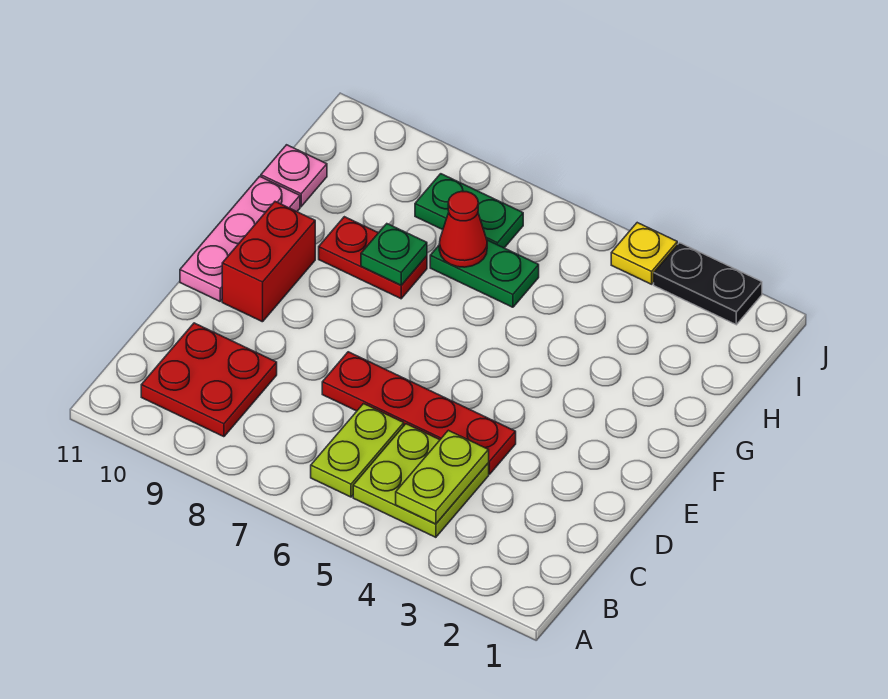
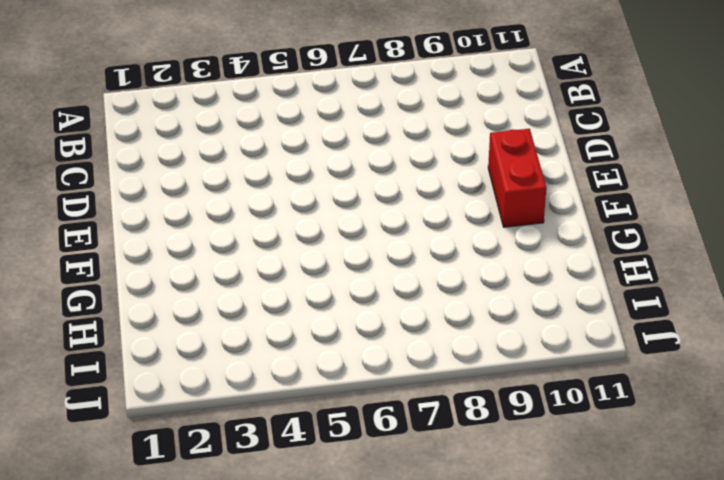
none -> lime 2x2 plate [353,424,489,537]
none -> lime 1x2 plate [311,404,404,497]
none -> red 2x2 plate [141,323,277,437]

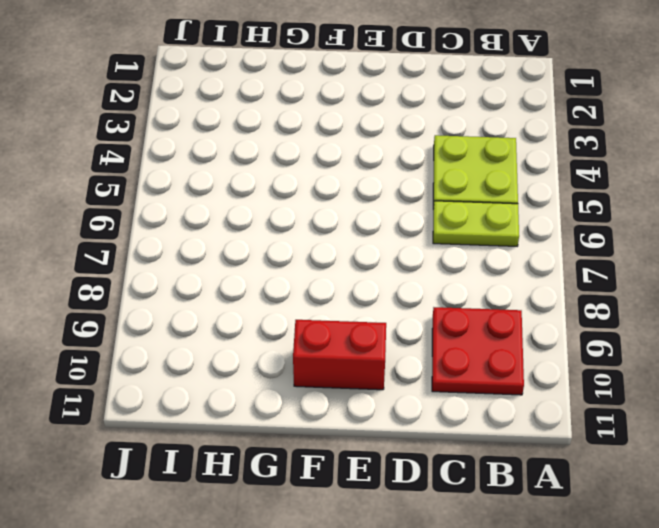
none -> red 1x4 plate [322,352,516,474]
none -> pink 1x3 plate [180,176,300,301]
none -> red 1x2 plate [319,217,427,299]

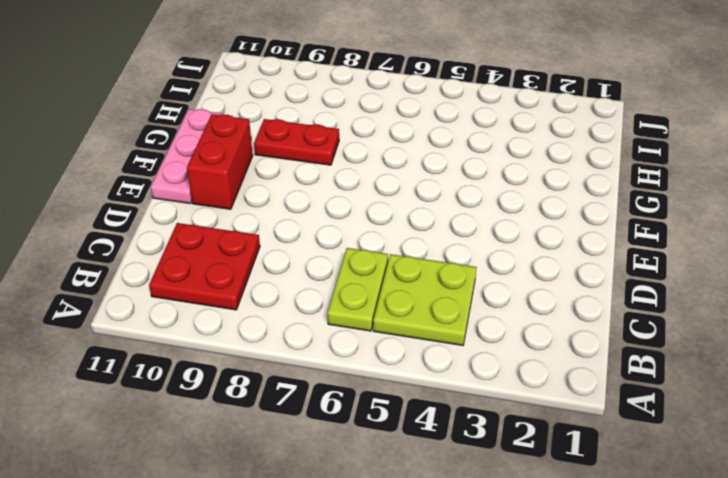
none -> red 1x4 plate [322,352,516,474]
none -> green 1x2 plate [430,240,539,307]
none -> pink 1x1 plate [261,145,327,207]

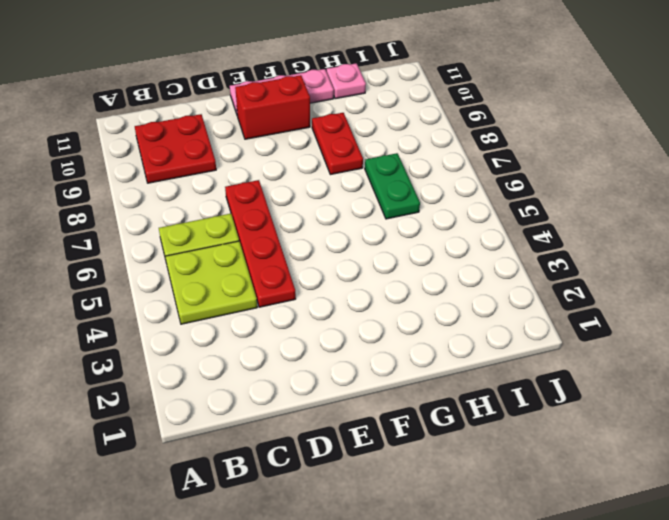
none -> green 1x2 plate [415,174,523,248]
none -> black 1x2 plate [654,243,762,325]
none -> yellow 1x1 plate [611,223,677,284]

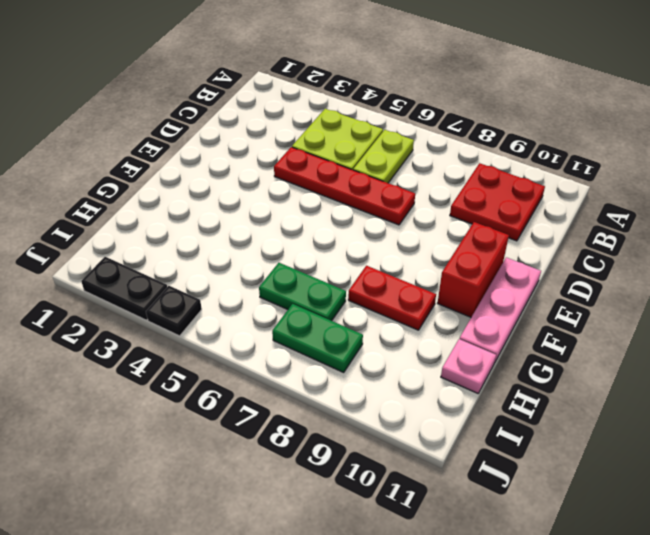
black 1x1 plate [146,286,202,336] -> yellow 1x1 plate [611,223,677,284]
none -> lime 1x2 plate [396,430,489,524]
none -> green 1x1 plate [361,224,427,285]
none -> red 1x1 cone [439,191,487,267]

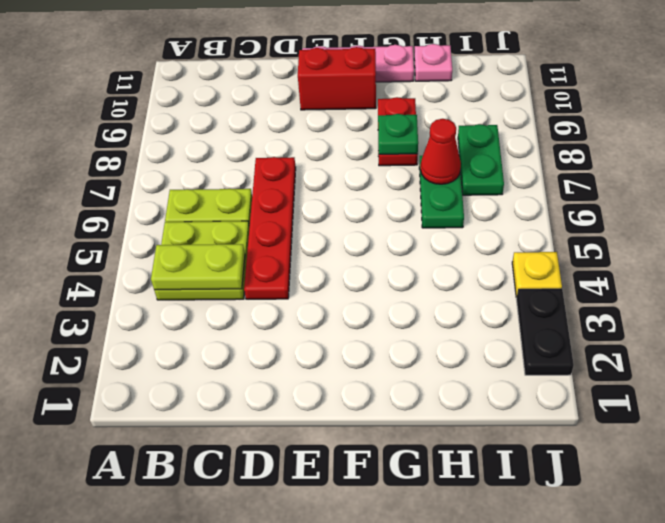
none -> red 2x2 plate [141,323,277,437]

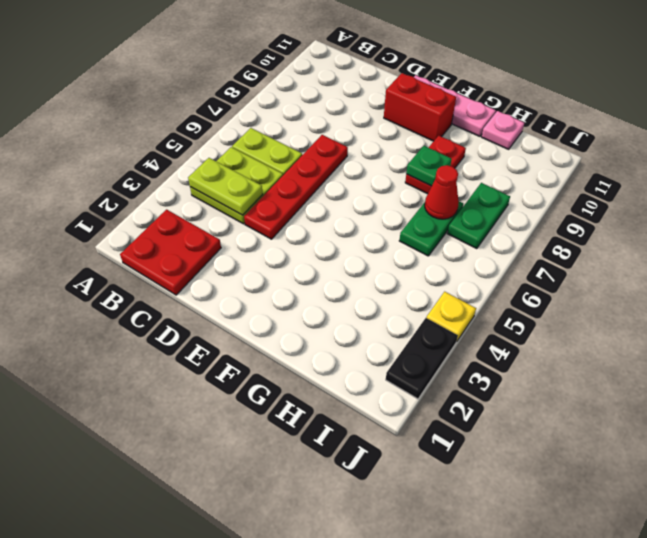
red 2x2 plate [120,210,221,295] -> red 2x2 plate moved to [141,323,277,437]

